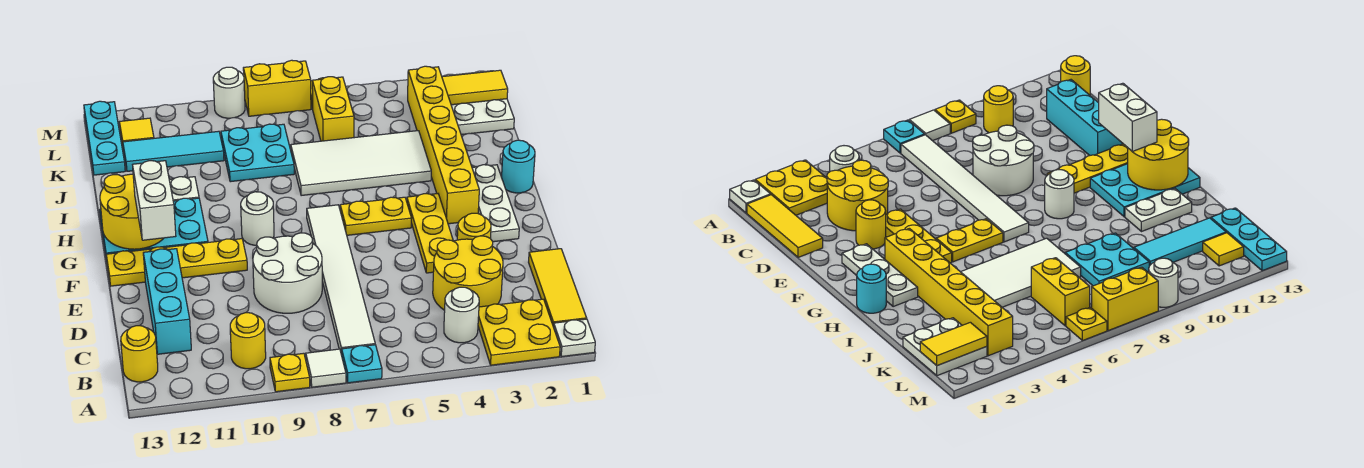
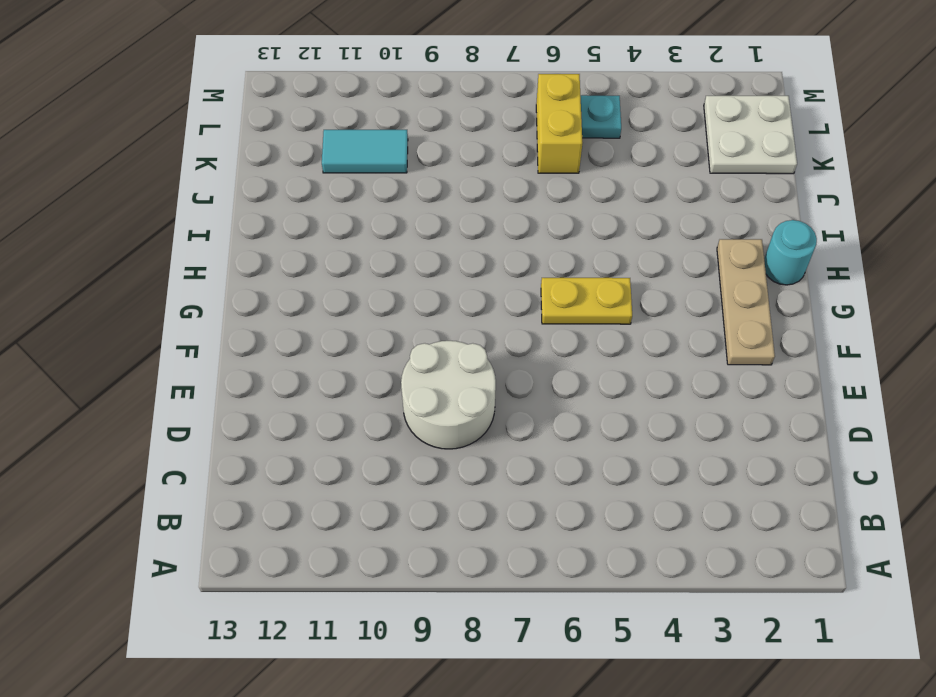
tan 1x3 plate [717,239,775,365] -> white 1x3 plate [472,165,519,242]
cyan 1x2 tile [322,130,408,173] -> cyan 1x3 tile [123,131,224,171]
cyan 1x1 plate [580,95,621,138] -> cyan 1x1 plate moved to [342,345,382,383]
none -> white 1x1 plate [553,319,595,357]
none -> yellow 2x2 plate [478,299,560,365]
none -> white 1x1 tile [306,349,346,387]
none -> yellow 1x1 plate [270,353,310,392]

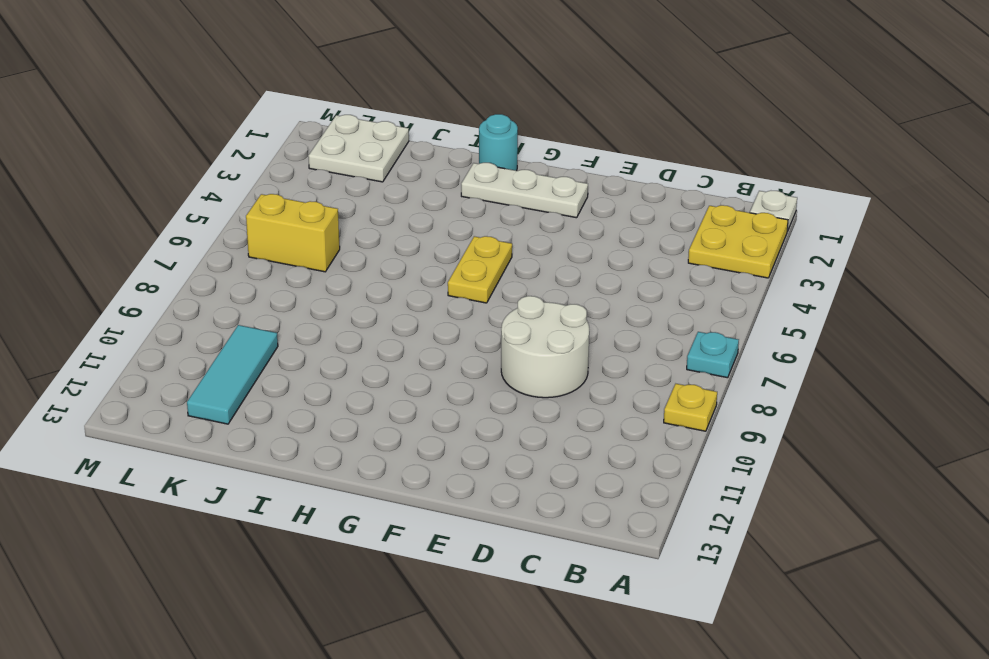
none -> white 1x1 tile [306,349,346,387]
none -> yellow 1x3 tile [529,249,587,326]
none -> white 1x1 round brick [444,287,479,343]
none -> white 1x6 tile [307,205,375,355]

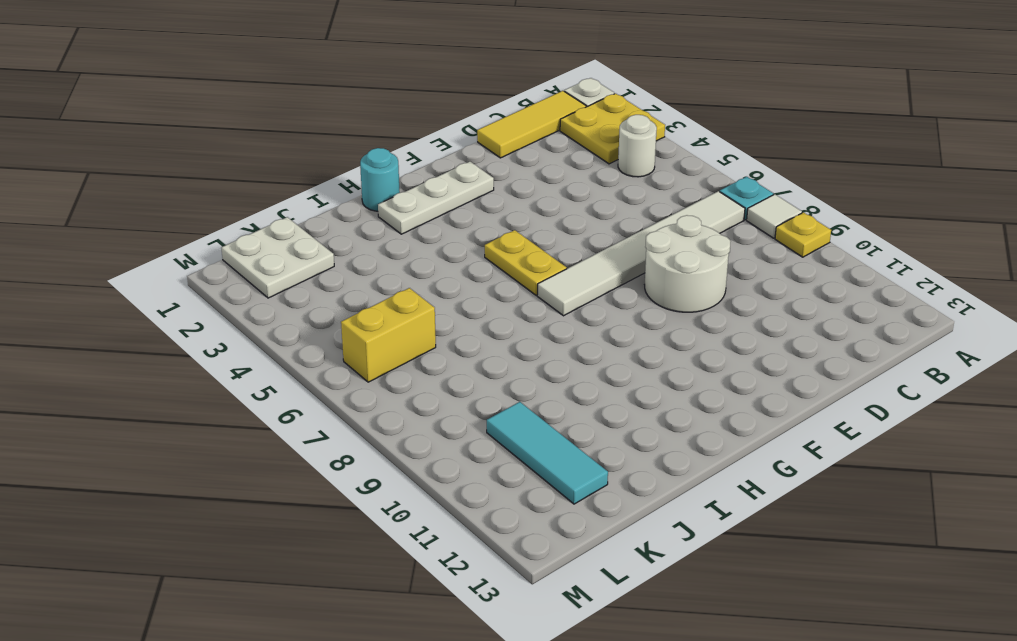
none -> yellow 1x1 round brick [230,313,266,369]
none -> yellow 1x1 round brick [121,326,158,382]
none -> yellow 2x2 round brick [433,236,503,310]
none -> cyan 1x3 brick [143,249,191,354]

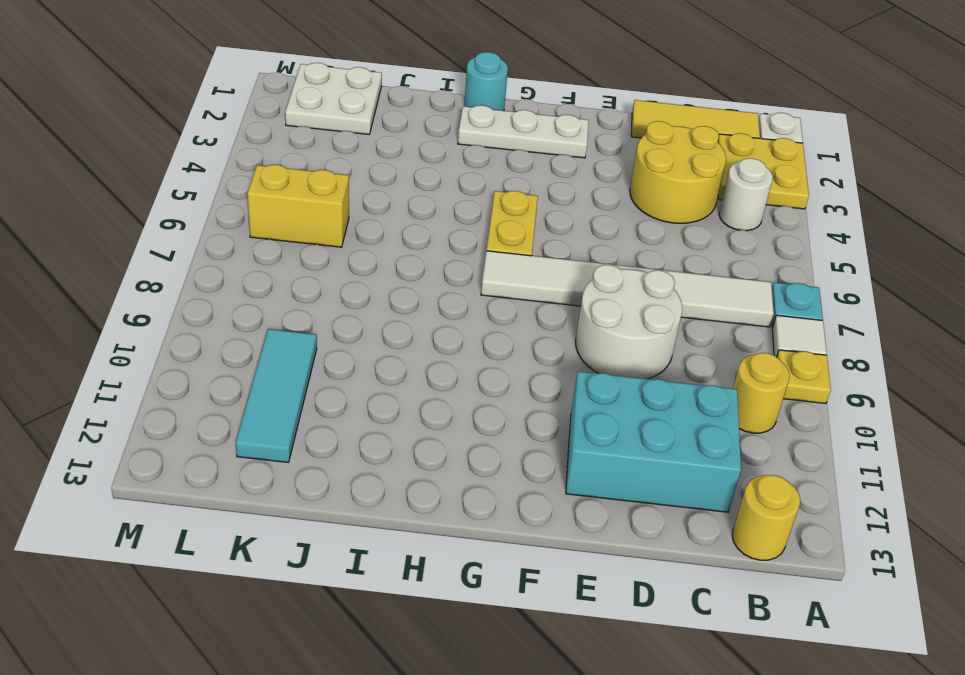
cyan 2x3 brick [566,371,741,512] -> cyan 1x3 brick [143,249,191,354]
none -> yellow 1x1 round brick [457,213,491,240]
none -> yellow 1x3 plate [407,194,453,273]
none -> yellow 1x4 plate [106,239,247,286]
none -> yellow 1x6 brick [408,66,479,224]

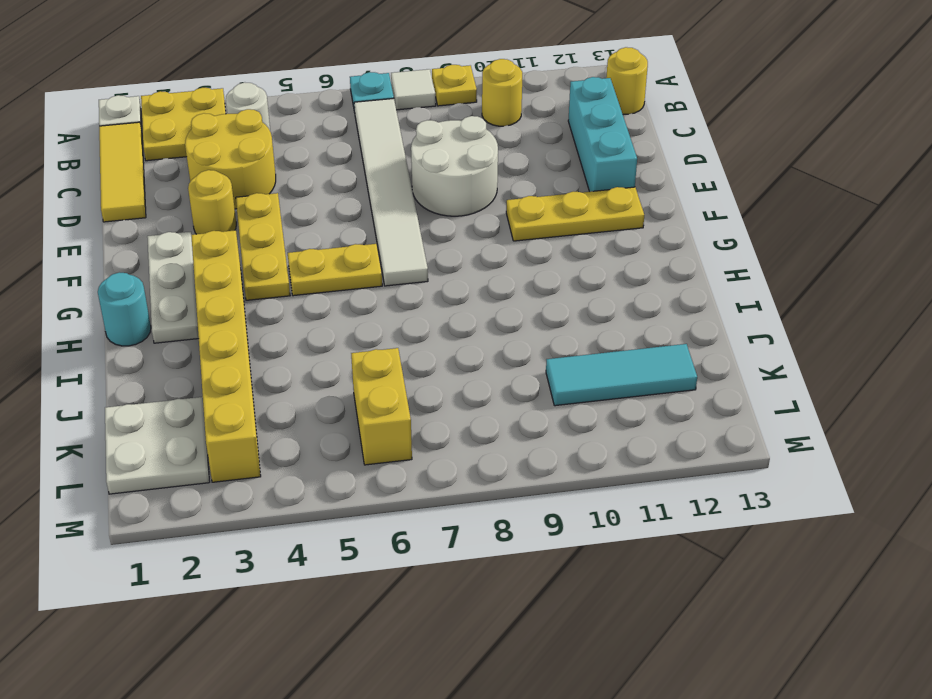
yellow 1x3 plate [506,187,644,241] -> yellow 1x4 plate [106,239,247,286]
none -> white 1x1 round brick [241,192,274,245]
none -> cyan 2x3 plate [100,198,208,259]
none -> white 2x4 tile [291,131,431,196]
none -> white 1x2 plate [169,177,199,201]

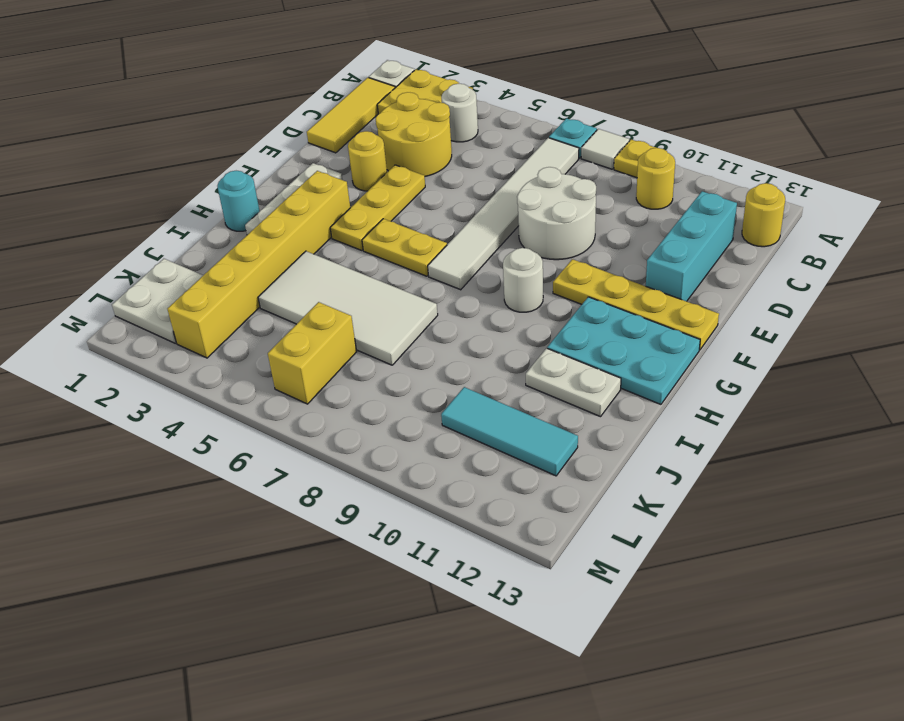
none -> cyan 2x2 plate [221,124,294,182]
none -> cyan 1x3 plate [84,101,125,175]
none -> yellow 1x1 tile [120,118,154,145]
none -> yellow 1x1 plate [1066,307,1107,341]

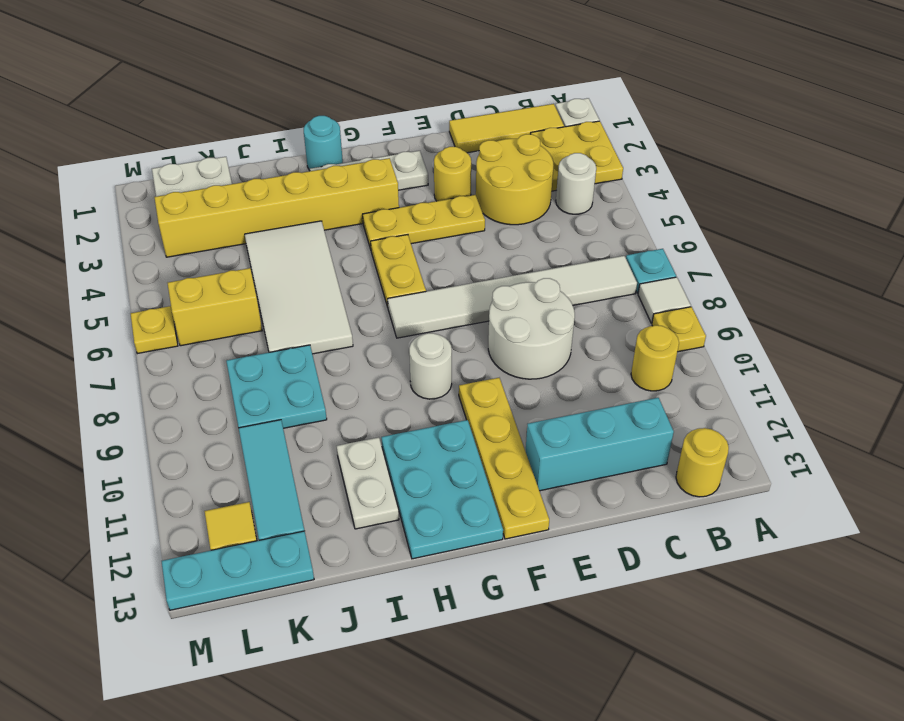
none -> yellow 1x2 brick [243,60,311,116]
none -> white 1x1 round brick [213,67,245,118]
none -> yellow 2x2 round brick [100,174,164,249]
none -> yellow 1x2 tile [442,70,508,105]

